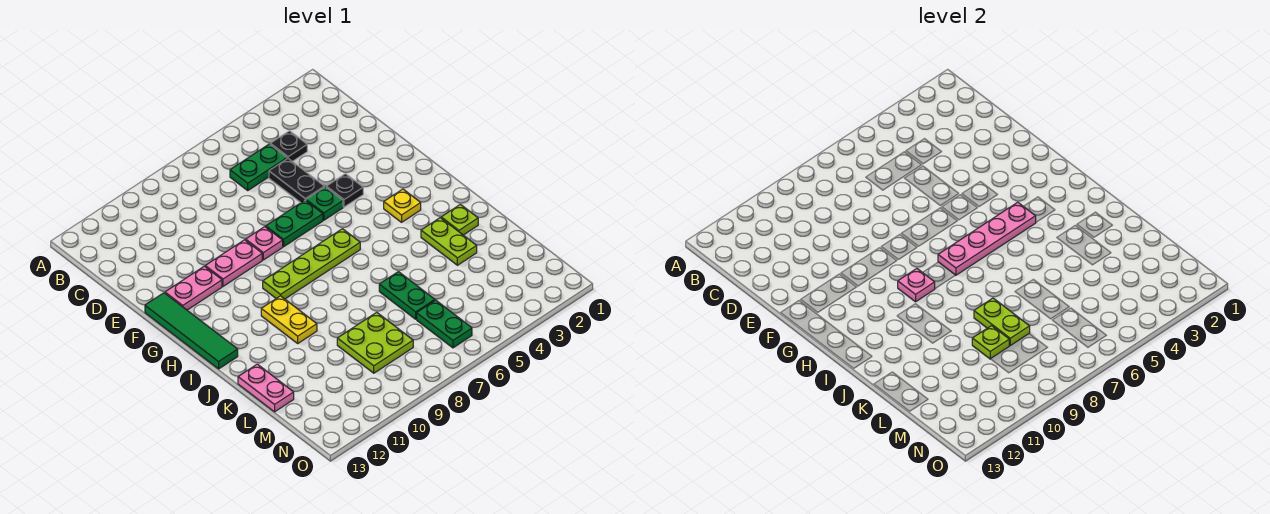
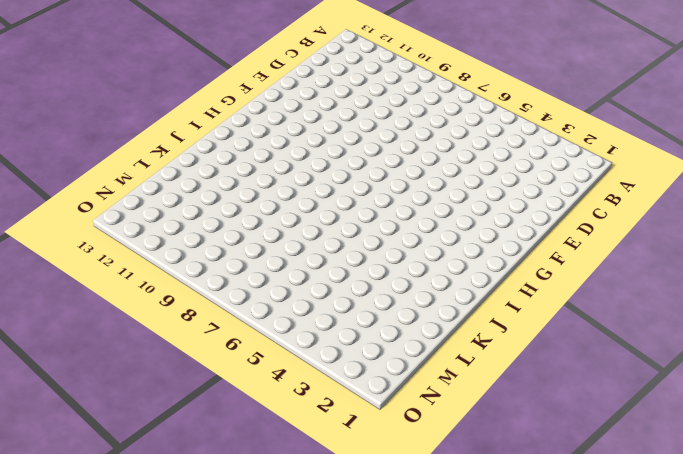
none -> black 1x1 plate [270,131,307,162]
none -> green 1x2 plate [230,144,287,190]
none -> black 1x2 plate [269,159,324,203]

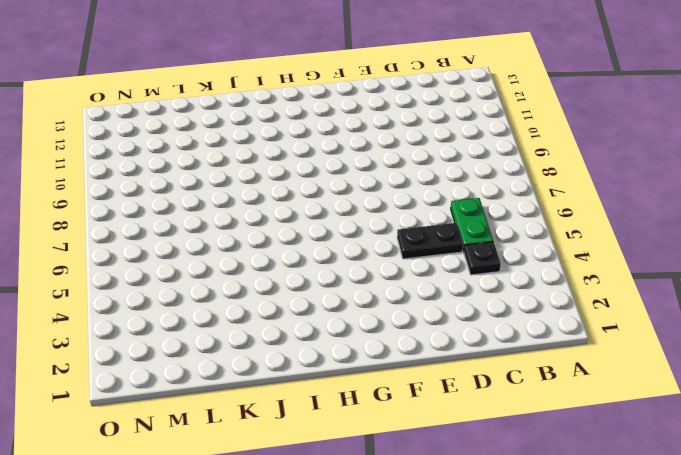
none -> black 1x1 plate [326,174,363,207]
none -> green 1x1 plate [306,187,343,220]
none -> green 1x2 plate [266,200,323,247]

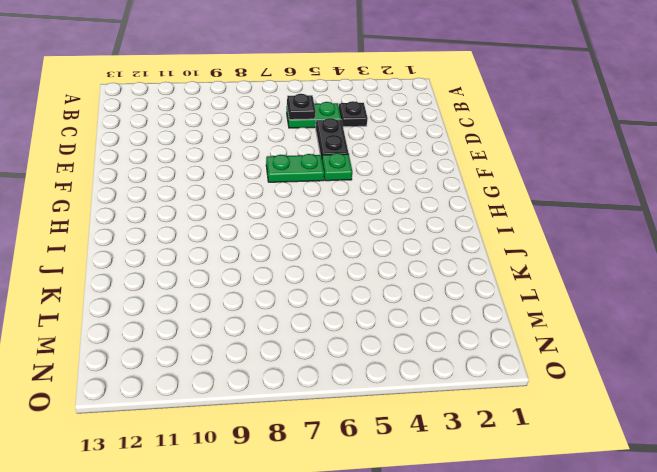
black 1x1 plate [287,94,315,120] -> black 1x1 plate moved to [326,174,363,207]
none -> pink 1x1 plate [246,227,283,260]
none -> pink 1x2 plate [205,240,262,286]
none -> pink 1x2 plate [165,266,222,310]

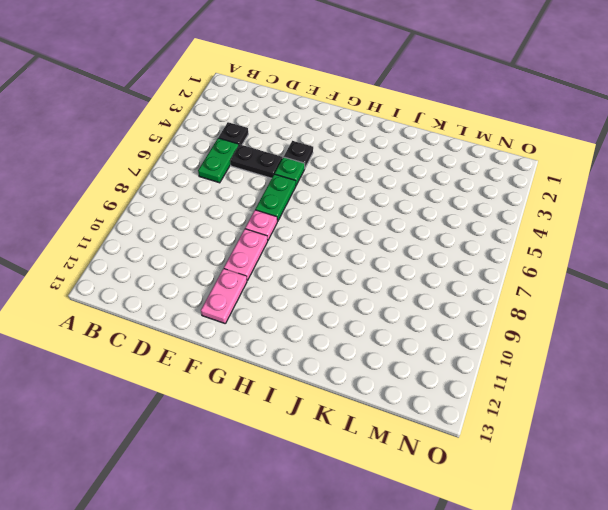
none -> green 1x4 tile [145,293,238,369]
none -> yellow 1x1 plate [384,189,421,222]
none -> lime 1x4 plate [263,229,360,299]

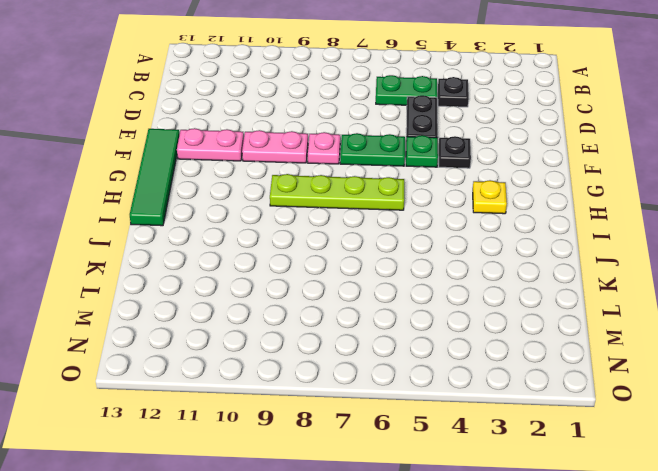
none -> yellow 1x2 plate [261,296,317,343]
none -> lime 1x1 plate [441,204,478,235]
none -> lime 1x2 plate [421,218,477,265]

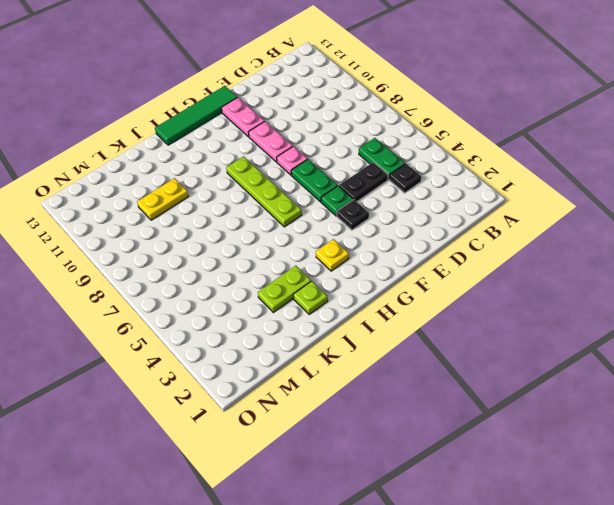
yellow 1x2 plate [137,178,188,220] -> yellow 1x2 plate moved to [261,296,317,343]
none -> green 1x2 plate [379,272,435,319]
none -> pink 1x2 plate [238,364,294,412]
none -> lime 2x2 plate [337,312,413,373]

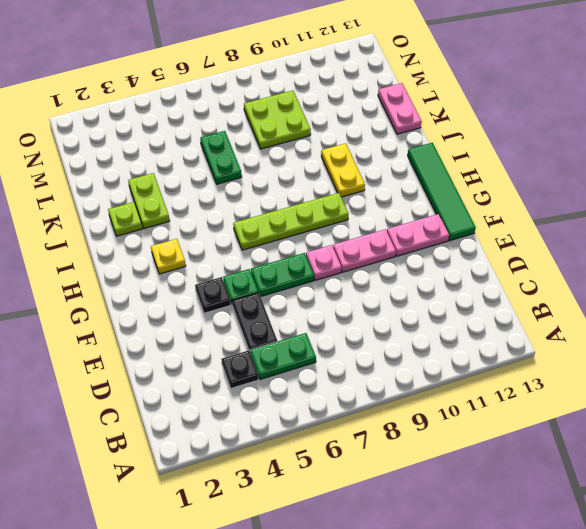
none -> green 1x2 plate [417,300,472,348]
none -> pink 1x4 plate [938,202,1036,275]
none -> pink 1x1 plate [898,269,935,302]

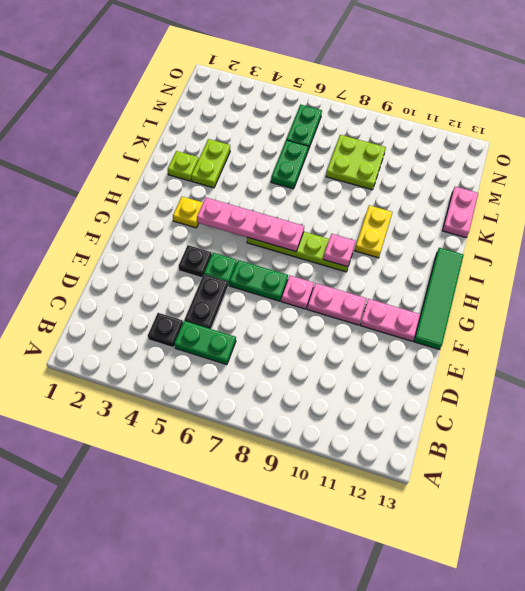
none -> lime 1x2 plate [974,298,1030,345]
none -> lime 1x1 plate [972,326,1009,359]

